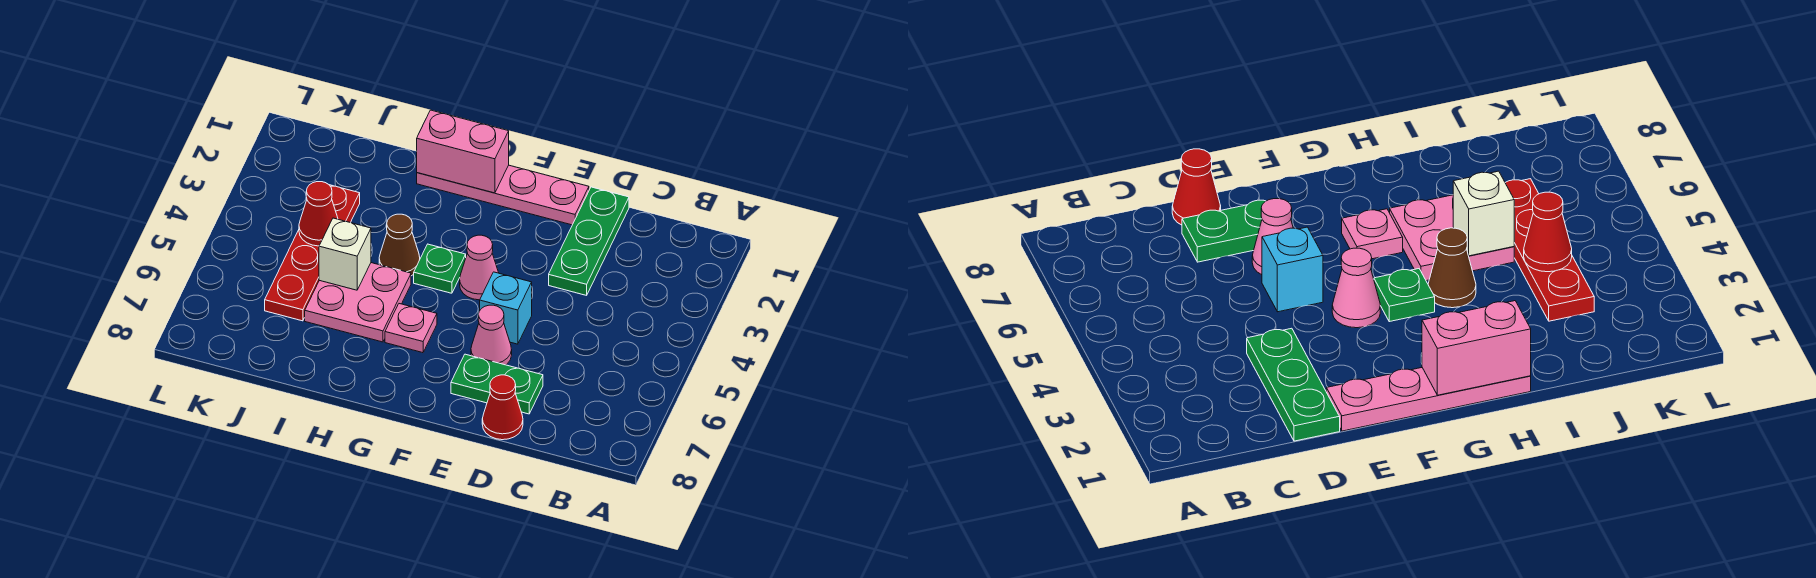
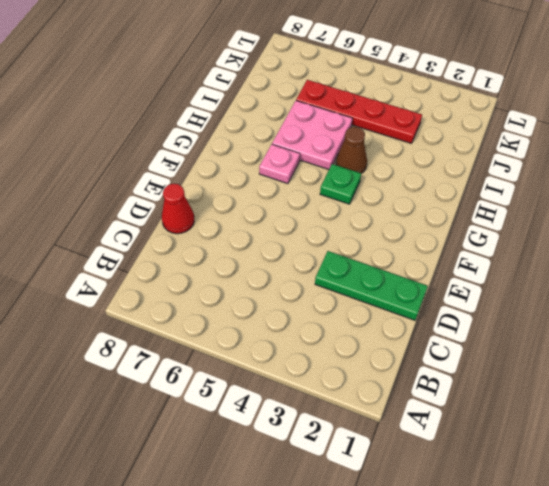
none -> green 1x2 plate [451,354,543,414]
none -> pink 1x4 plate [417,165,589,225]
none -> cyan 1x1 brick [480,272,532,344]

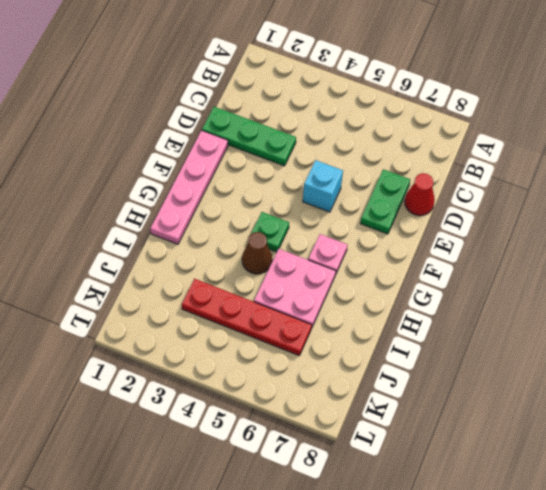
none -> pink 1x1 cone [471,305,512,365]
none -> pink 1x1 cone [460,235,499,300]
none -> pink 1x2 brick [417,110,509,193]

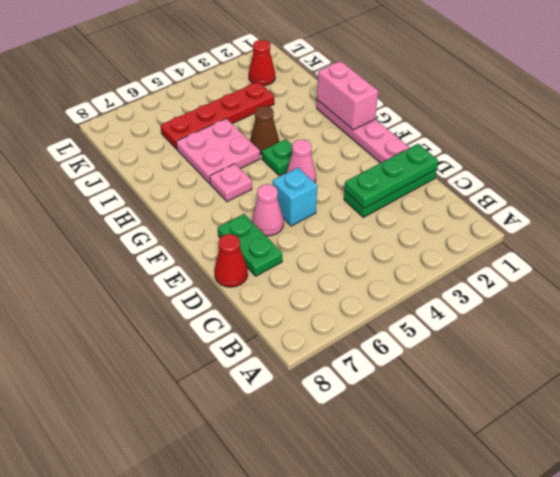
green 1x3 plate [345,144,438,208] -> none
red 1x1 cone [249,40,275,86] -> red 1x1 cone moved to [299,182,338,246]
none -> white 1x1 brick [319,218,371,290]

